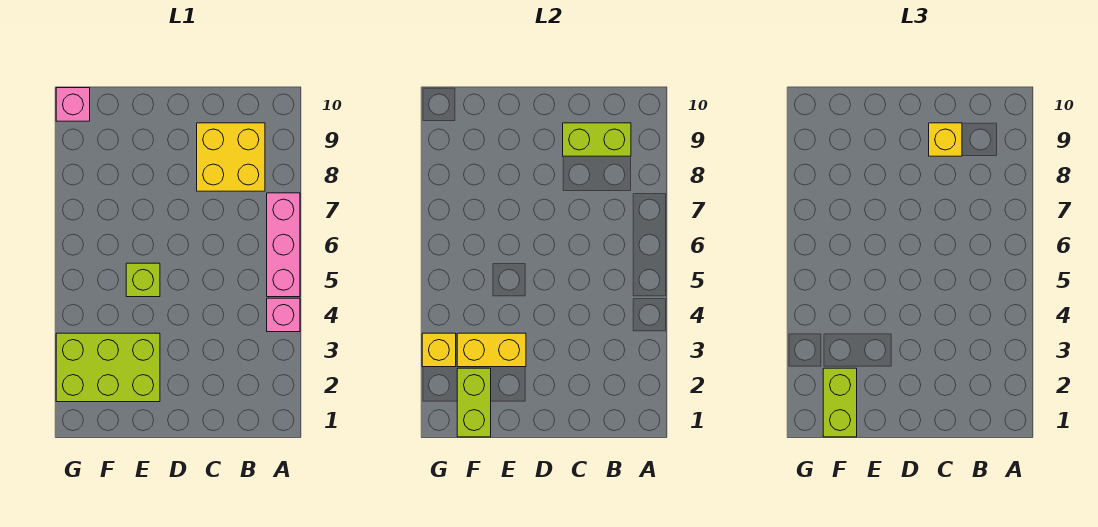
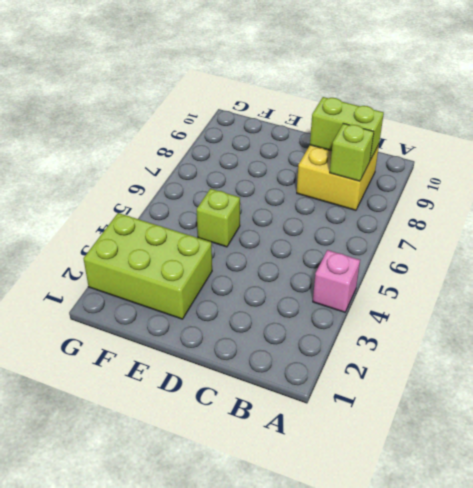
lime 1x1 brick [330,123,374,181] -> none
none -> pink 1x3 brick [267,193,300,297]
none -> pink 1x1 brick [56,88,90,121]
none -> yellow 1x2 brick [457,333,526,367]

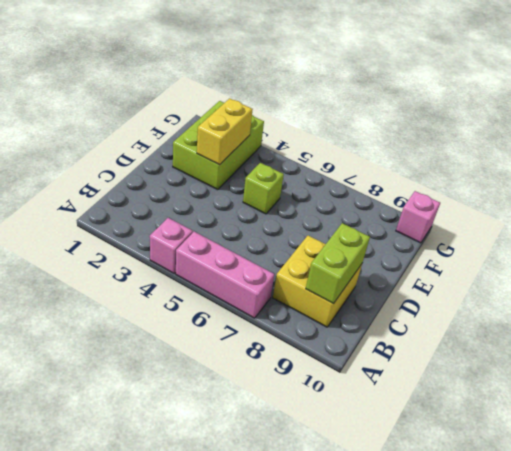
none -> lime 1x2 brick [457,368,491,437]
none -> yellow 1x1 brick [422,333,456,367]
none -> yellow 1x1 brick [929,123,962,156]

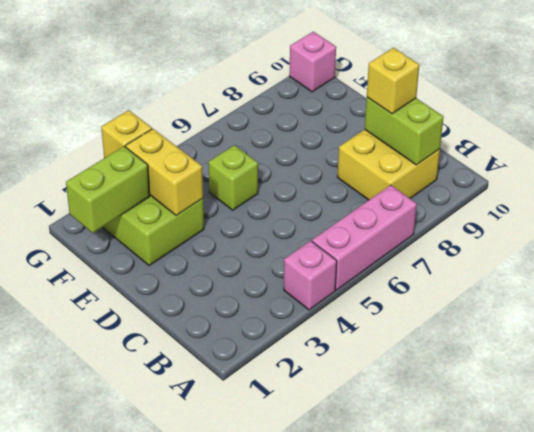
none -> lime 1x2 brick [823,368,857,437]

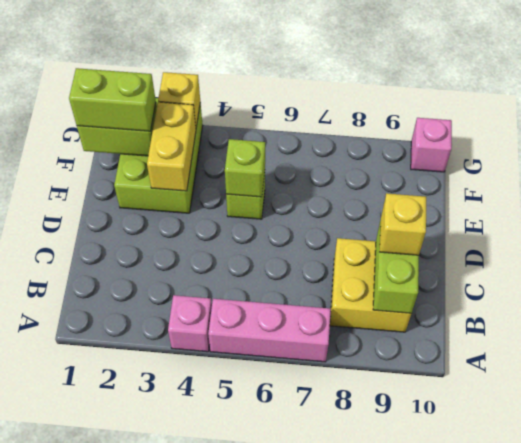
lime 1x1 brick [225,139,265,197] -> none

